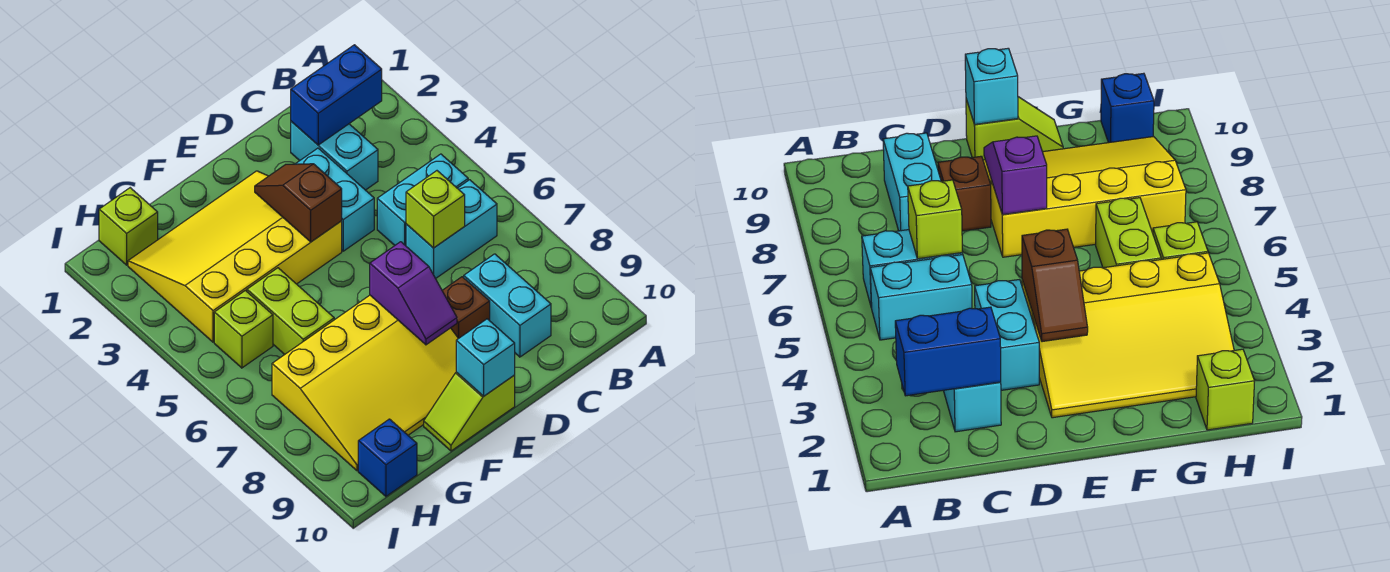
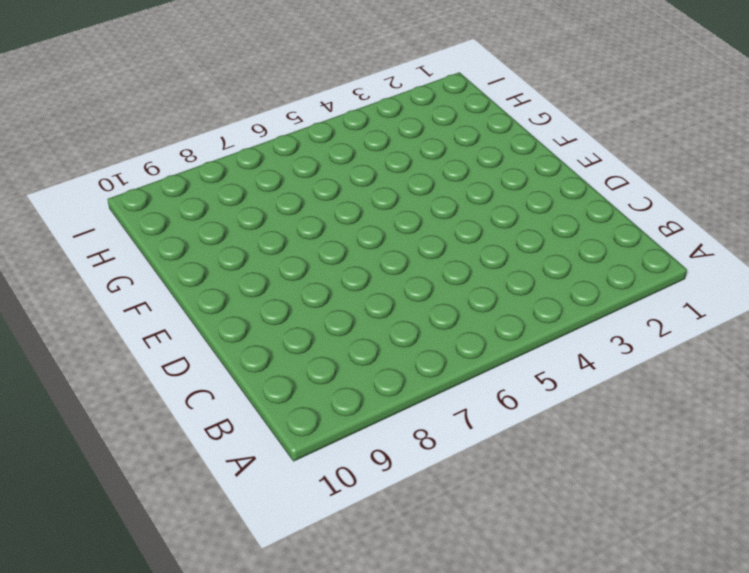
none -> cyan 1x2 brick [377,154,468,246]
none -> cyan 1x2 brick [406,180,497,279]
none -> cyan 1x2 brick [291,121,378,190]

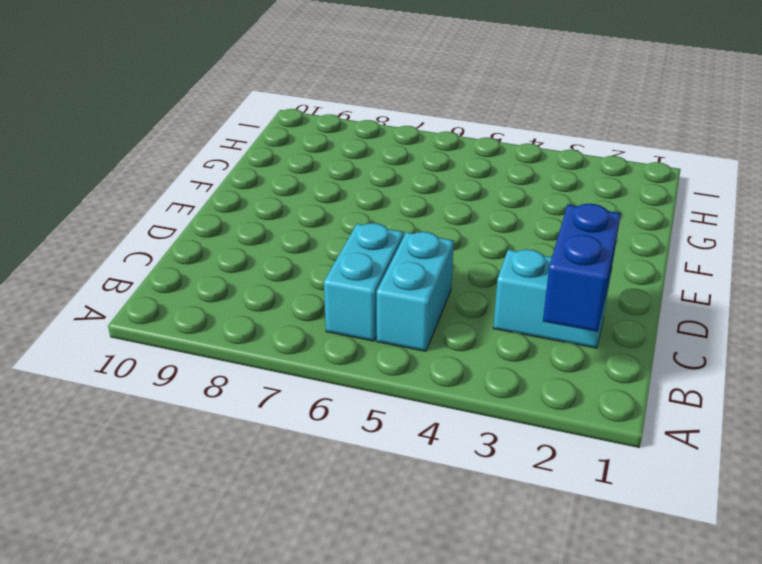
none -> cyan 1x2 brick [464,254,551,357]
none -> cyan 1x2 brick [296,148,374,251]
none -> brown 1x1 brick [442,277,490,338]

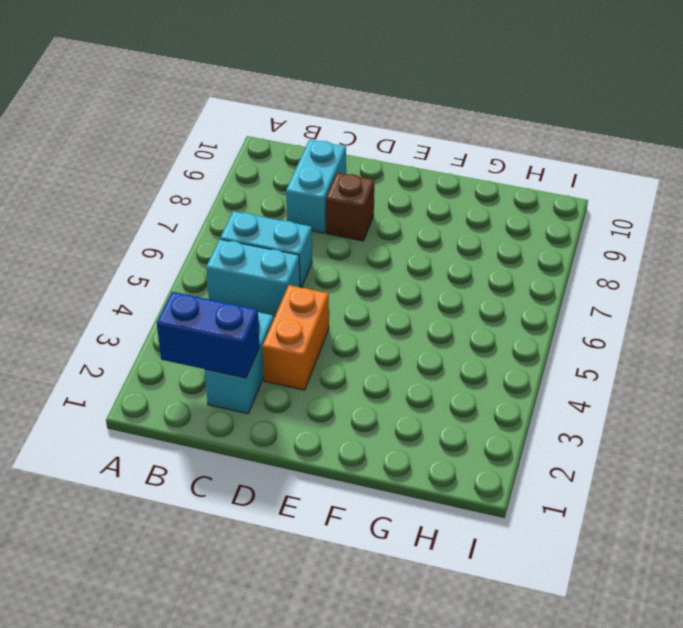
orange 1x2 brick [262,285,329,390] -> cyan 1x2 brick [296,148,374,251]
none -> yellow 3x4 slope [128,171,342,342]
none -> yellow 3x4 slope [272,295,459,471]
none -> lime 1x2 slope [424,372,515,451]

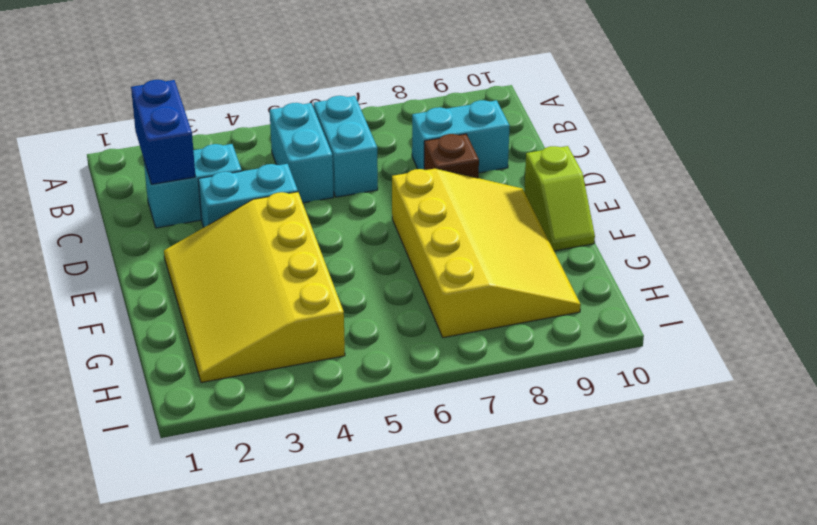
none -> lime 1x2 brick [247,268,334,354]
none -> lime 1x1 brick [99,188,158,265]
none -> lime 1x1 brick [214,291,273,368]

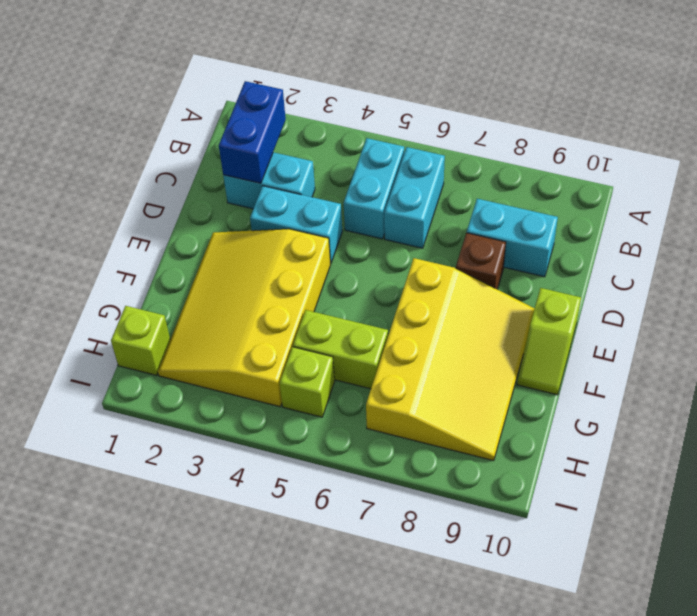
none -> blue 1x1 brick [358,419,417,496]
none -> lime 1x1 brick [406,171,465,248]
none -> brown 1x2 slope [255,164,342,242]

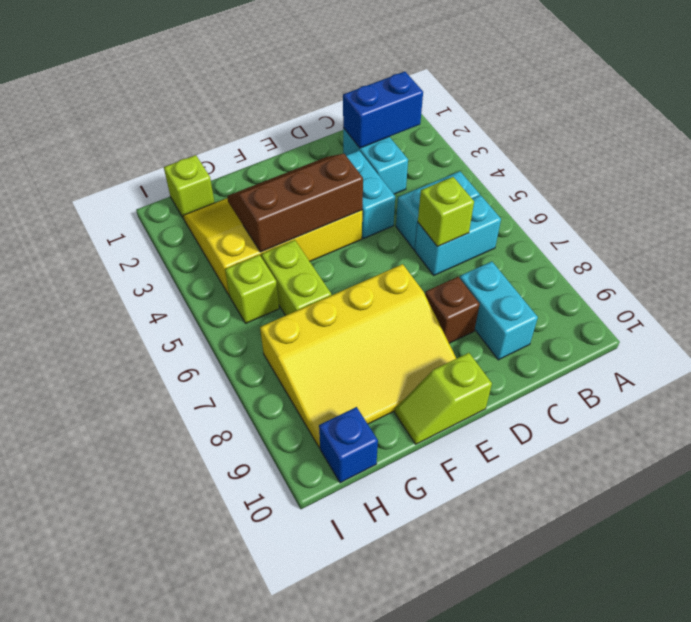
brown 2x3 slope [227,154,363,252] -> brown 1x2 slope [255,164,342,242]
none -> purple 1x2 slope [370,242,457,345]
none -> cyan 1x1 brick [456,319,515,396]

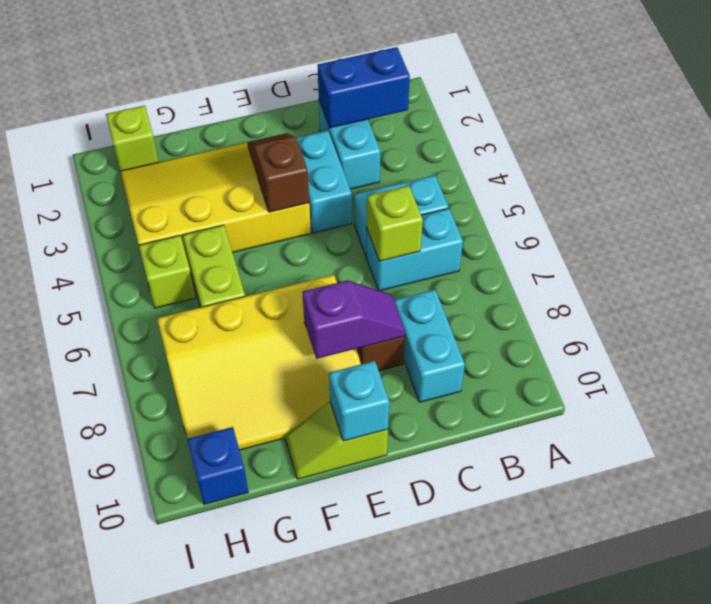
purple 1x2 slope [302,280,405,359] -> purple 1x2 slope turned to [370,242,457,345]

